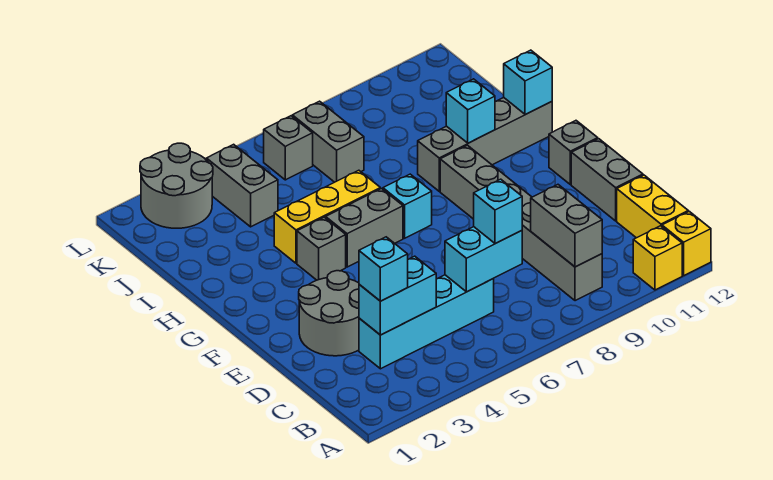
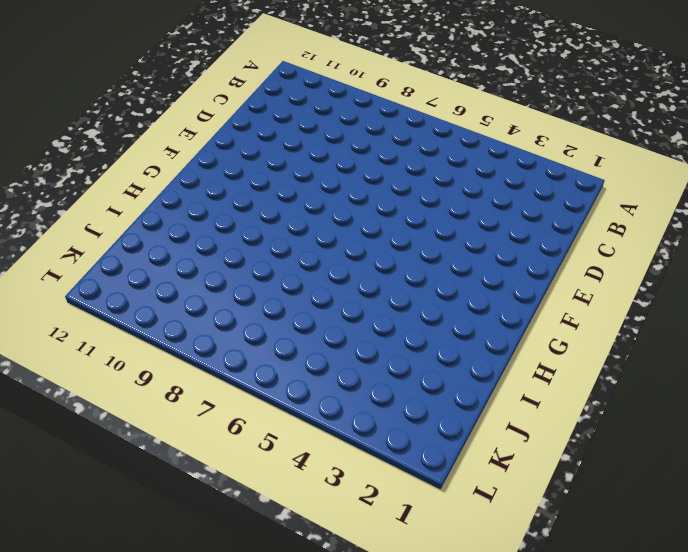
none -> yellow 1x1 brick [633,226,682,290]
none -> yellow 1x1 brick [662,211,711,276]
none -> grey 1x6 brick [440,145,602,301]

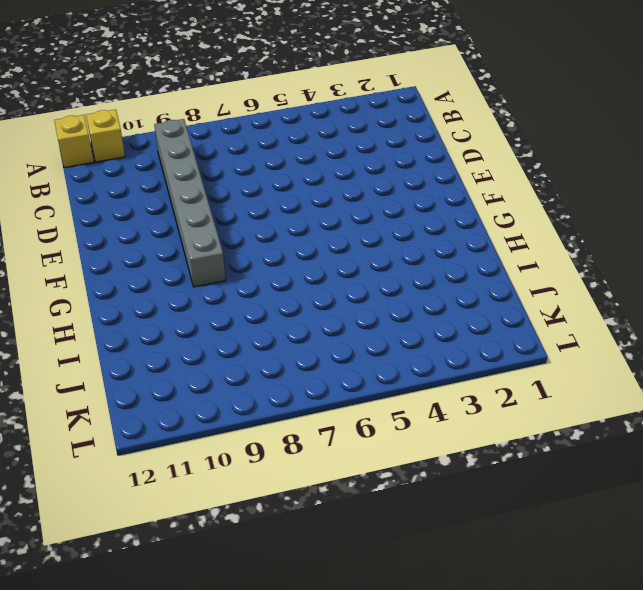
none -> yellow 1x2 brick [617,175,688,238]
none -> cyan 1x4 brick [359,275,494,369]
none -> grey 2x2 round brick [299,271,359,356]

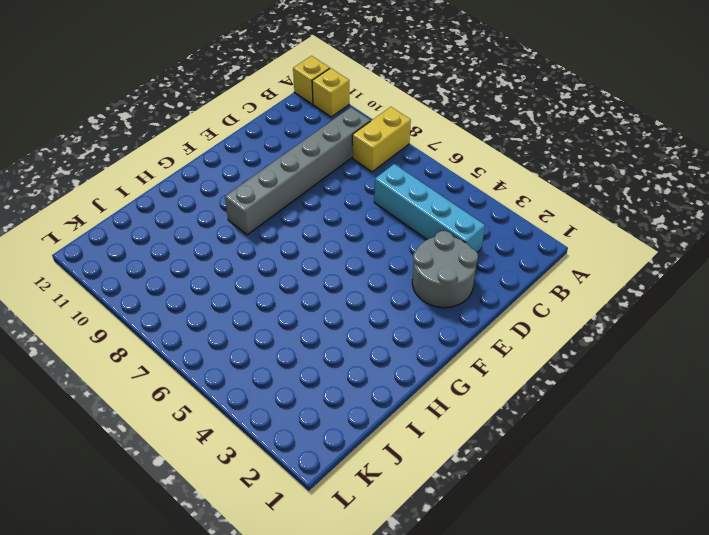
yellow 1x2 brick [352,107,411,172] -> yellow 1x2 brick moved to [617,175,688,238]
none -> grey 1x2 brick [571,139,643,221]
none -> grey 1x1 brick [549,121,598,185]
none -> grey 1x1 brick [297,217,346,280]

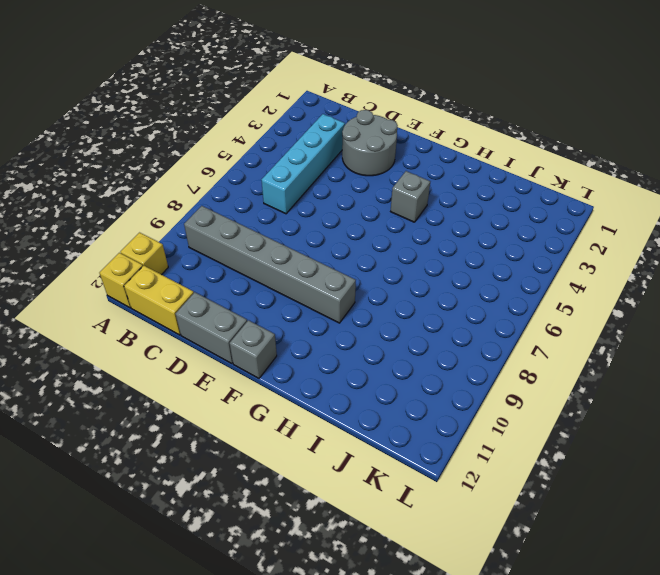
none -> grey 1x2 brick [326,189,403,267]
none -> cyan 1x1 brick [383,174,432,238]
none -> yellow 1x3 brick [274,170,380,263]

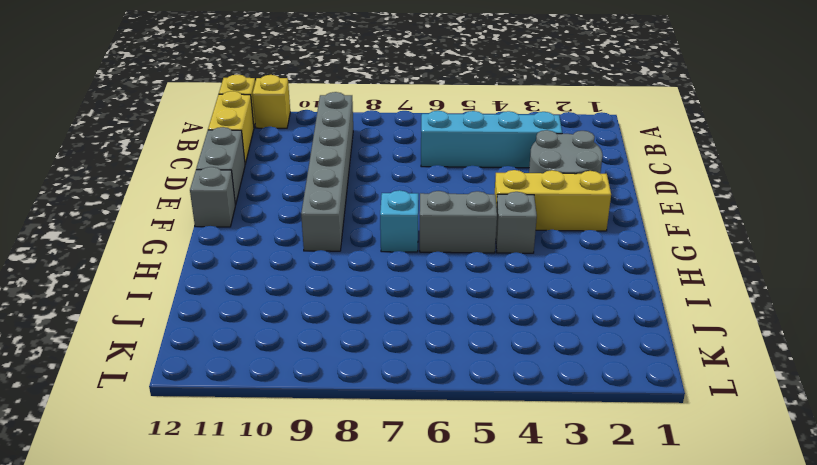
yellow 1x3 brick [495,170,611,231] -> yellow 1x3 brick moved to [274,170,380,263]
none -> grey 1x4 brick [418,98,552,191]
none -> grey 1x2 brick [206,144,278,227]
none -> grey 1x2 brick [292,101,364,182]

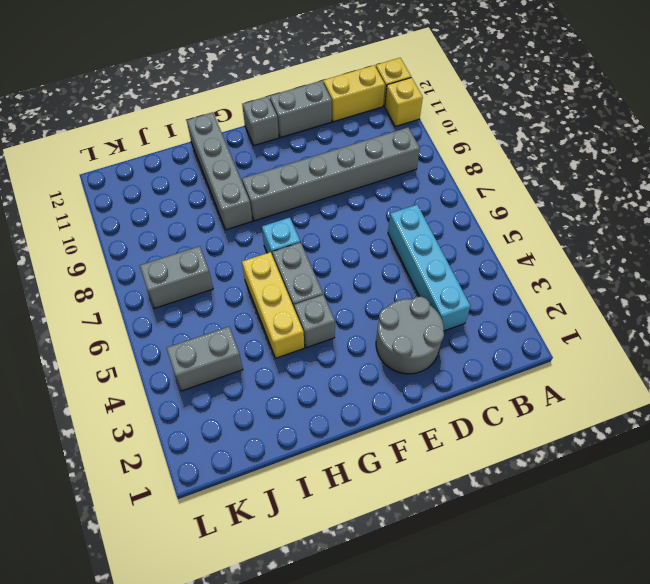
none -> grey 2x2 round brick [140,143,213,228]
none -> grey 1x1 brick [264,116,313,180]
none -> grey 1x2 brick [531,185,602,267]

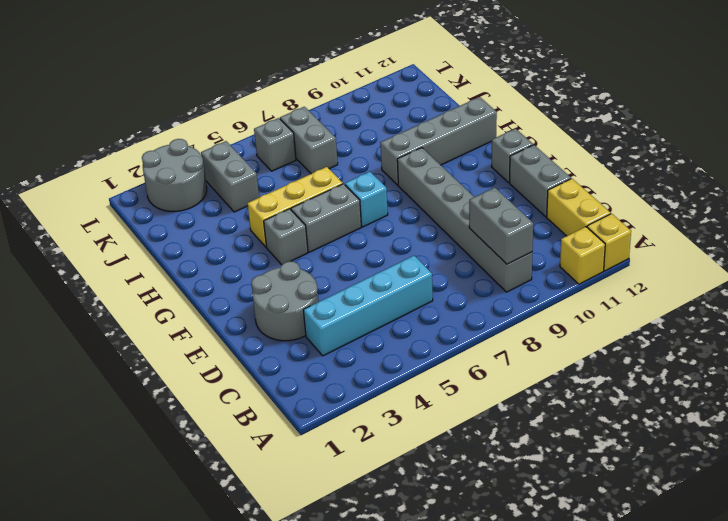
none -> cyan 1x2 brick [359,256,436,335]
none -> cyan 1x2 brick [445,227,522,292]
none -> cyan 1x1 brick [446,79,495,143]

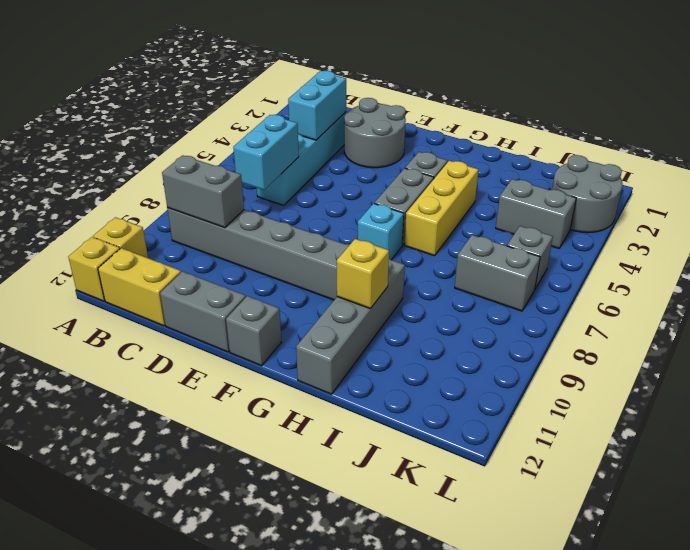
yellow 1x1 brick [337,239,389,309] -> cyan 1x1 brick [446,79,495,143]
none -> cyan 1x1 brick [504,50,552,115]
none -> cyan 1x1 brick [359,237,408,301]
none -> cyan 1x1 brick [474,179,522,244]

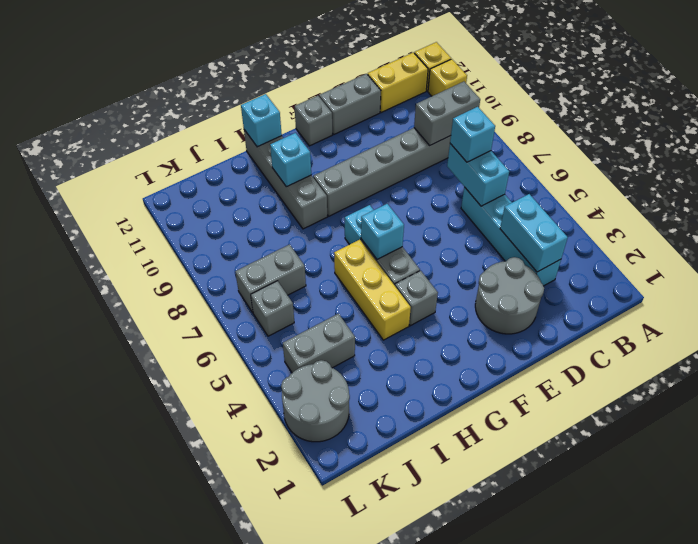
cyan 1x1 brick [361,204,404,259] -> cyan 1x1 brick moved to [359,237,408,301]

